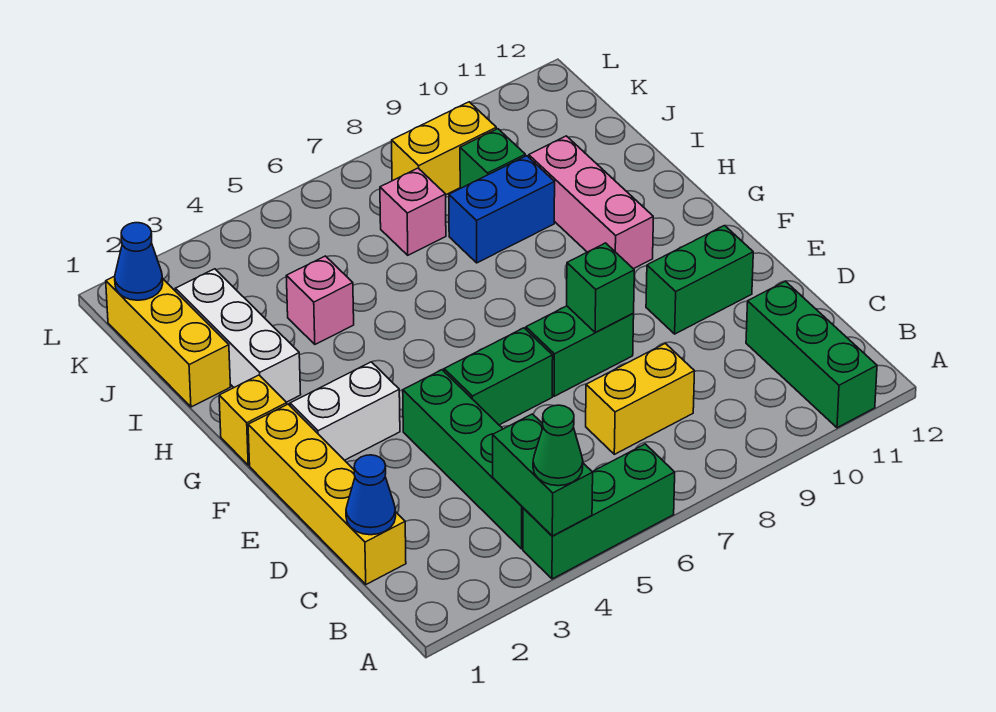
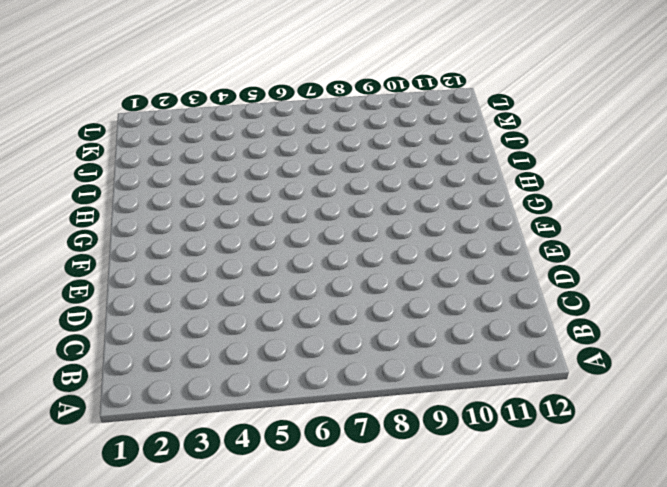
none -> green 1x3 brick [523,444,675,579]
none -> green 1x3 brick [746,281,877,428]
none -> green 1x4 brick [403,370,523,549]

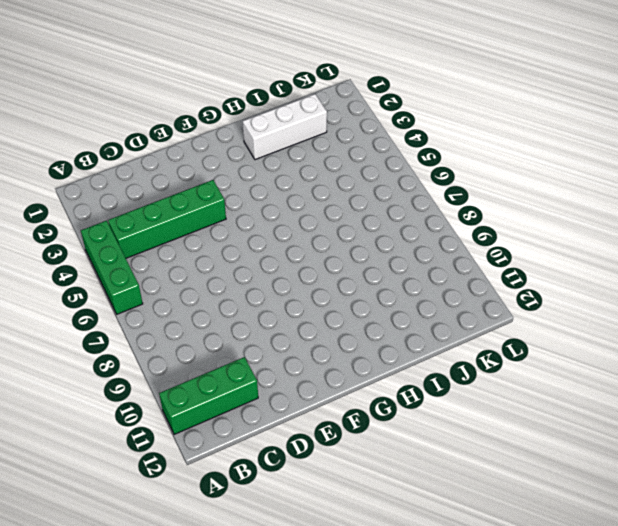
none -> yellow 1x4 brick [248,404,406,584]
none -> yellow 1x2 brick [586,343,695,454]
none -> green 1x2 brick [444,328,553,425]

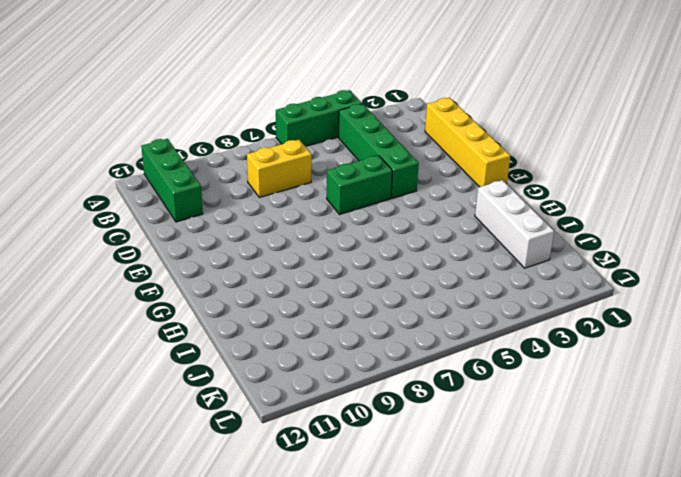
none -> green 1x2 brick [526,306,634,396]
none -> green 1x2 brick [646,226,753,334]
none -> white 1x2 brick [290,362,400,460]

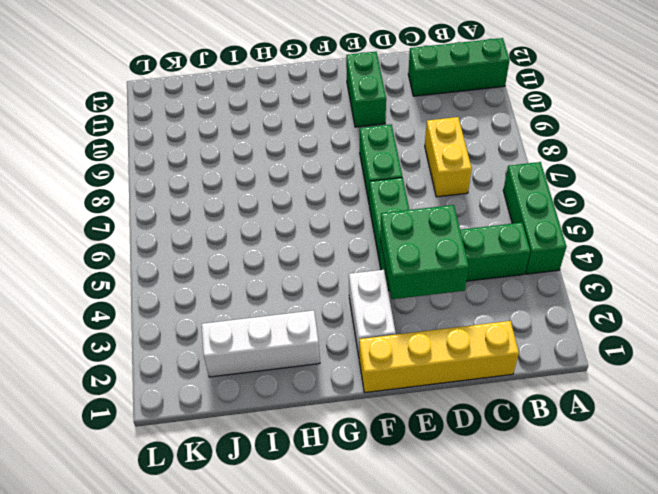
green 2x2 brick [380,205,469,299] -> none
none -> yellow 1x1 brick [219,375,287,465]
none -> pink 1x3 brick [529,136,653,269]
none -> yellow 1x3 brick [106,276,230,407]

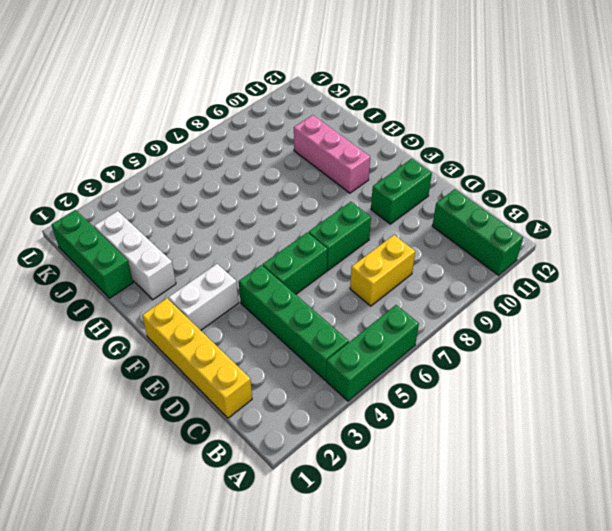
green 1x3 brick [51,210,133,298] -> yellow 1x3 brick [106,276,230,407]
none -> yellow 1x1 brick [219,375,287,465]
none -> pink 1x1 brick [286,256,354,344]
none -> blue 1x2 brick [449,156,555,263]

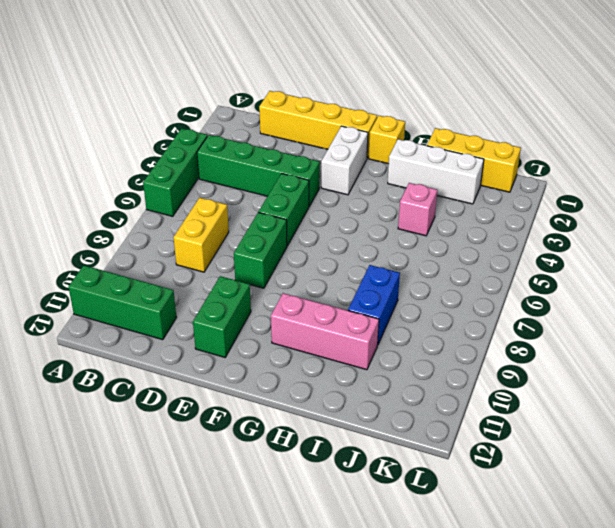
none -> pink 1x1 brick [380,168,446,255]
none -> green 1x1 brick [460,129,525,188]
none -> yellow 1x2 brick [392,102,496,195]

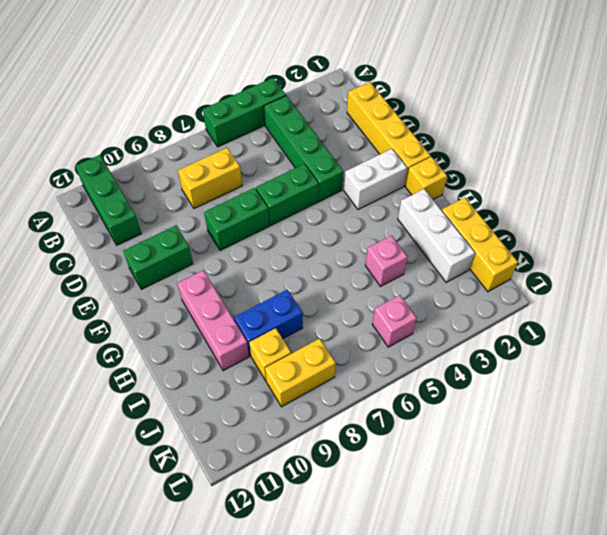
yellow 1x1 brick [249,328,291,381] -> green 1x1 brick [460,129,525,188]
pink 1x1 brick [372,295,417,347] -> pink 1x1 brick moved to [380,168,446,255]
none -> green 1x2 brick [493,414,593,536]
none -> blue 1x1 cone [346,455,396,535]
none -> green 1x1 brick [567,243,634,333]

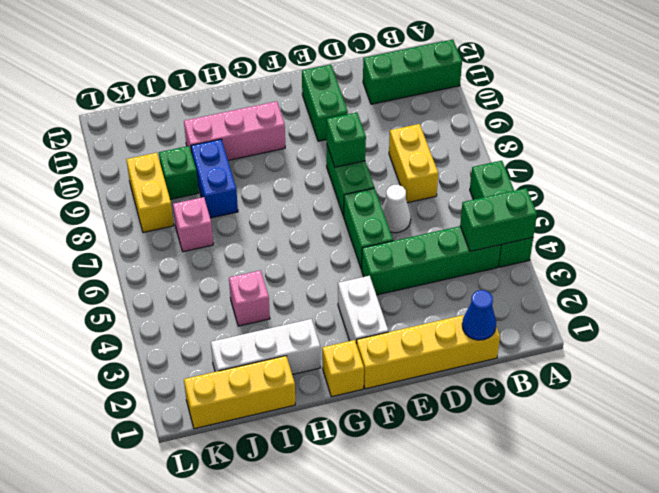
white 1x1 cone [382,185,411,233] -> none
none -> blue 1x1 cone [115,223,163,300]
none -> green 1x1 cone [533,405,583,486]

